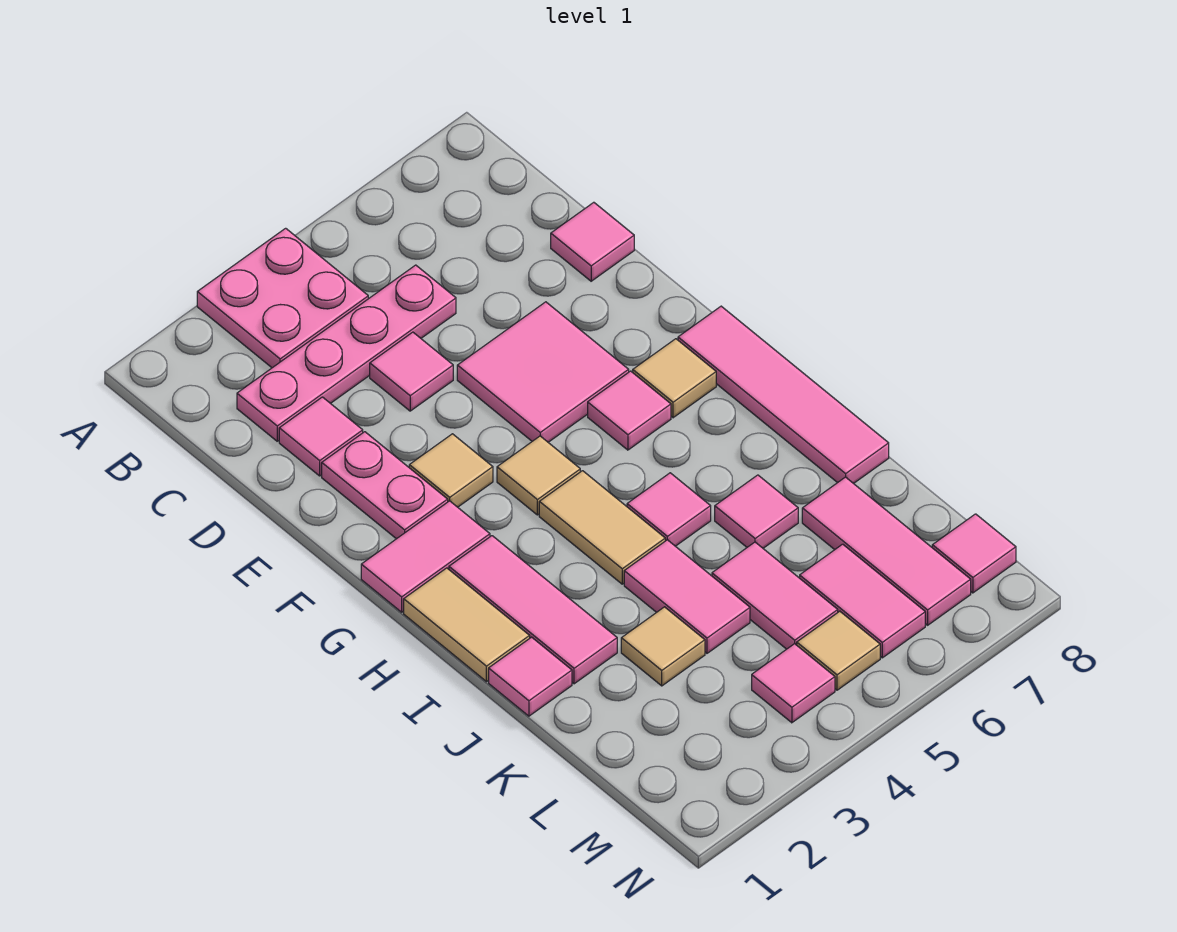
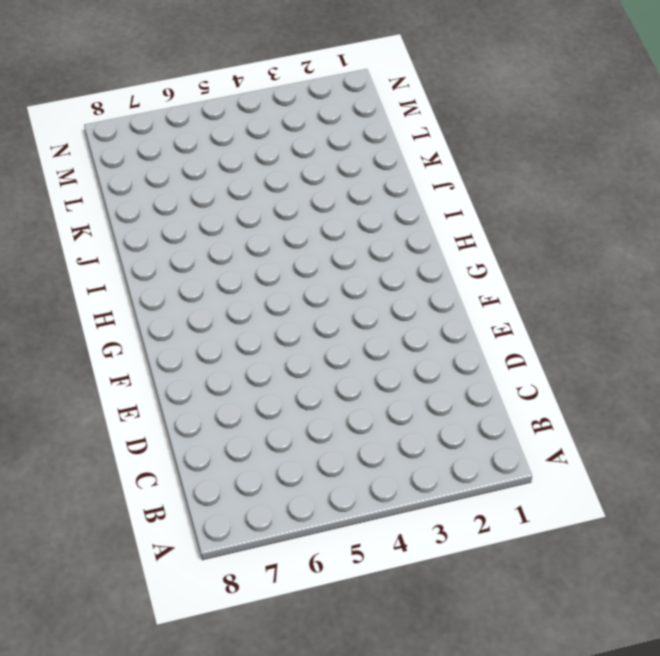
none -> pink 2x2 plate [197,228,368,368]
none -> pink 1x4 plate [237,265,456,441]
none -> pink 1x1 tile [279,397,363,476]

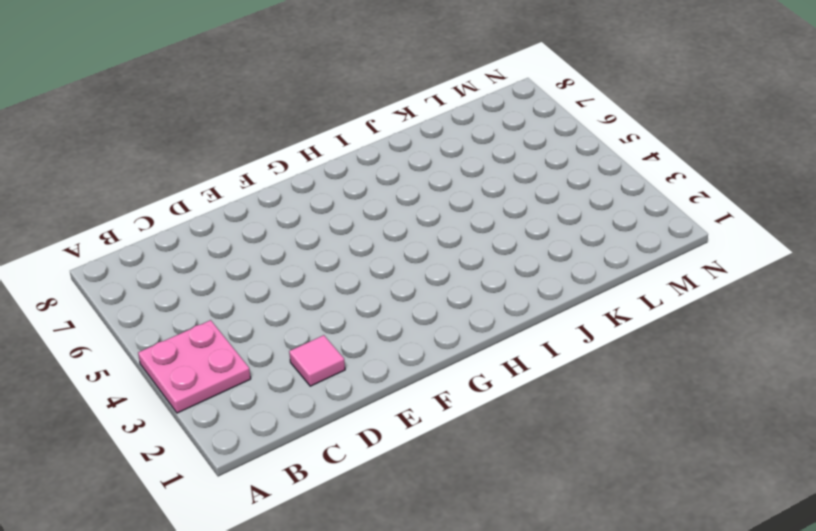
none -> pink 1x4 plate [237,265,456,441]
none -> pink 1x1 tile [370,332,453,411]
none -> pink 1x1 tile [551,202,634,281]

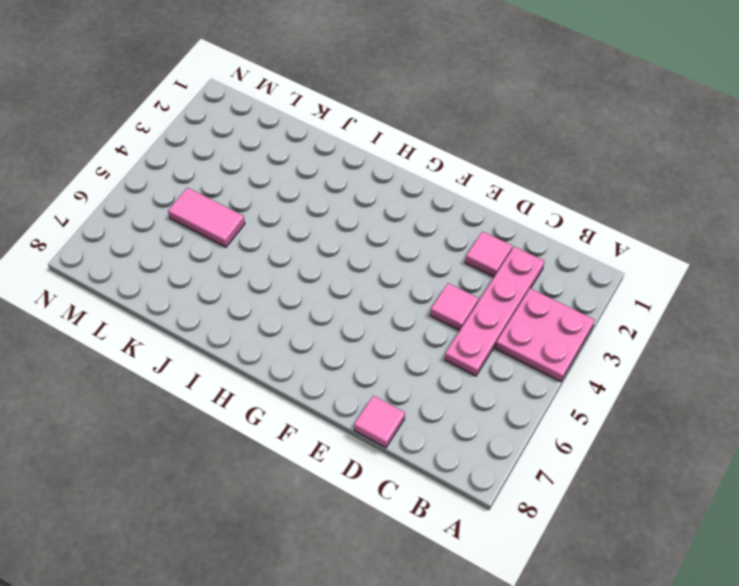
none -> pink 1x2 plate [322,432,448,539]
none -> pink 2x2 tile [457,302,629,442]
none -> tan 1x1 tile [409,434,493,507]

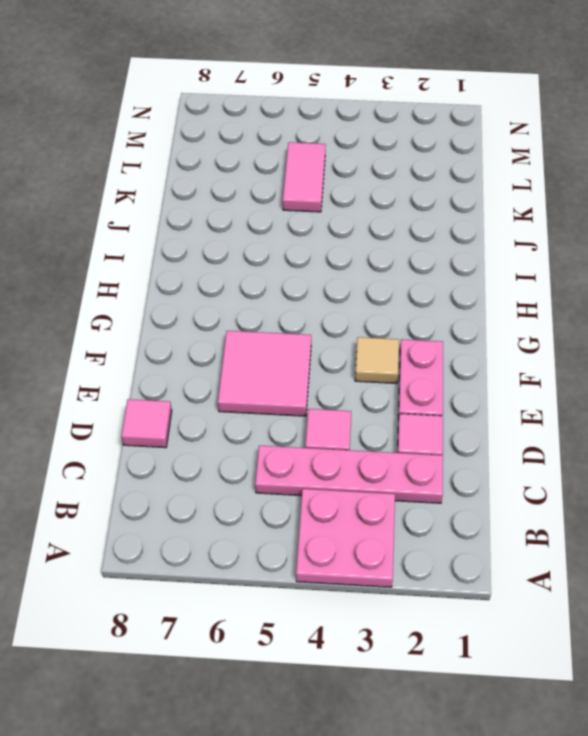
none -> pink 1x2 tile [361,501,490,612]
none -> tan 1x1 tile [497,436,580,515]
none -> pink 1x1 tile [588,371,671,450]

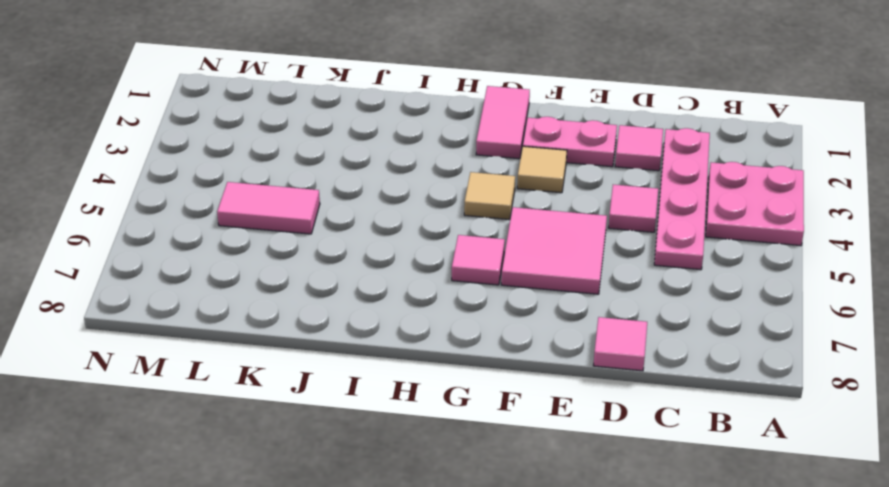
none -> tan 1x1 tile [633,339,716,418]
none -> pink 1x4 tile [678,306,889,484]
none -> tan 1x2 tile [404,568,530,682]

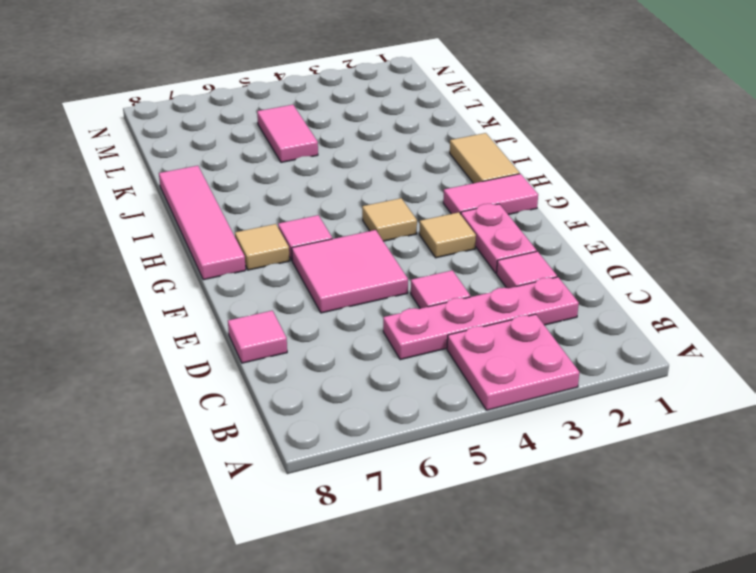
none -> pink 1x3 tile [449,536,617,684]
none -> tan 1x2 tile [539,471,665,584]
none -> pink 1x1 tile [627,473,711,546]

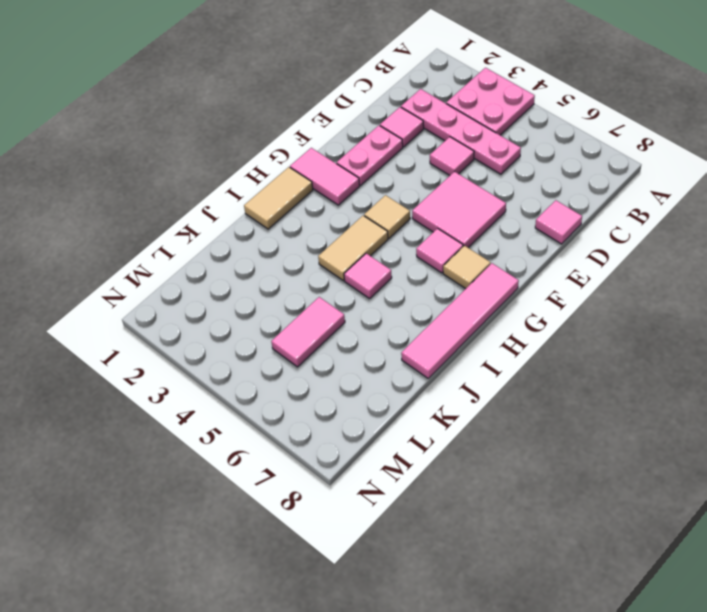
none -> tan 1x1 tile [409,434,493,507]
none -> pink 1x3 tile [449,536,617,684]
none -> pink 1x1 tile [489,637,572,716]

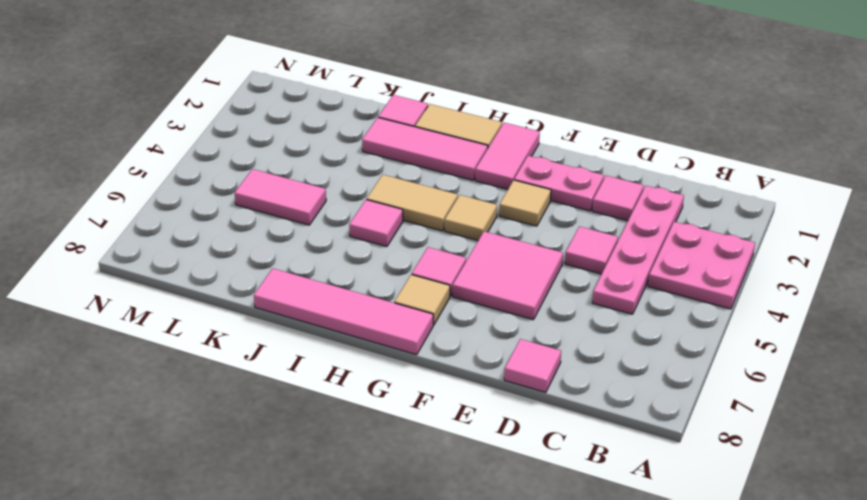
none -> pink 1x2 tile [624,540,750,653]
none -> pink 1x1 tile [715,475,798,548]
none -> tan 1x1 tile [621,607,705,686]

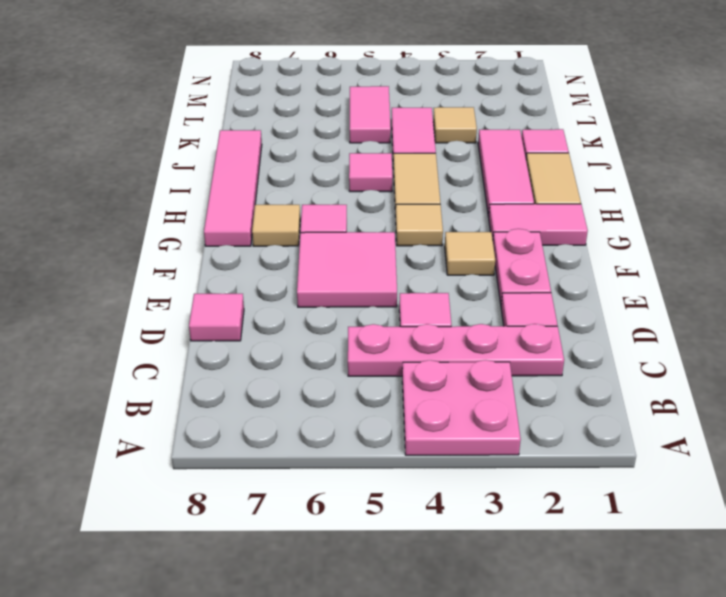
none -> pink 1x1 tile [715,475,798,548]
none -> pink 1x3 tile [802,477,971,625]
none -> pink 1x2 tile [800,544,925,658]

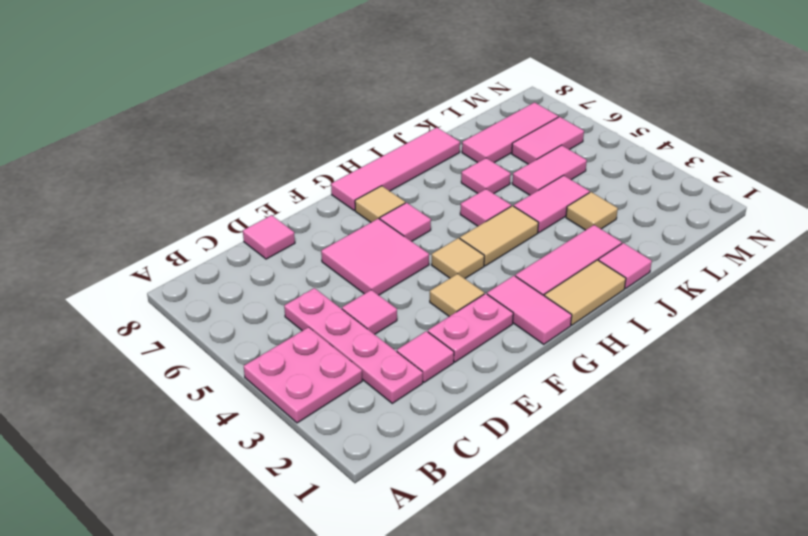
none -> pink 1x1 tile [752,644,835,723]
none -> tan 1x1 tile [797,611,880,690]
none -> pink 1x1 tile [932,514,1016,593]

